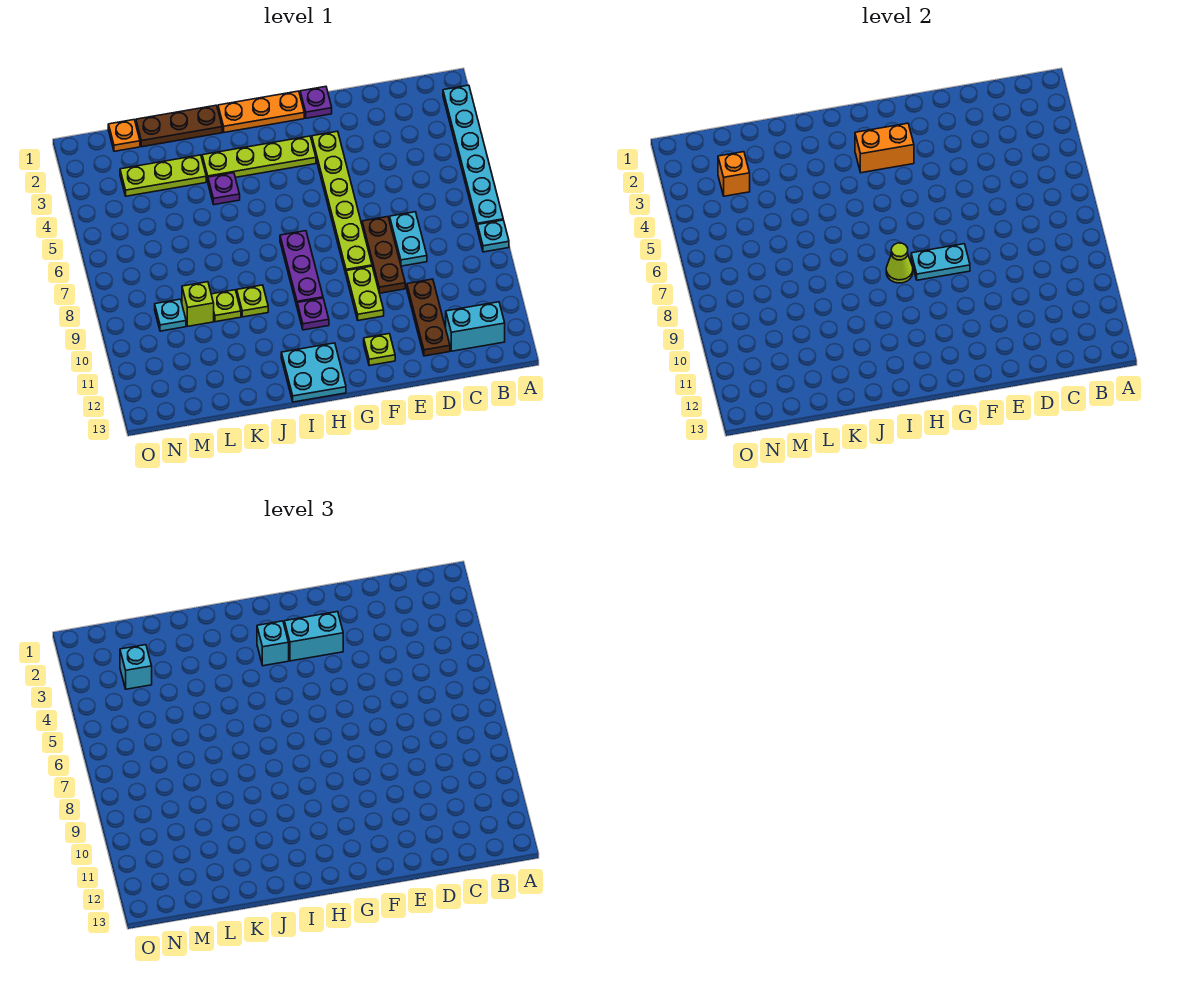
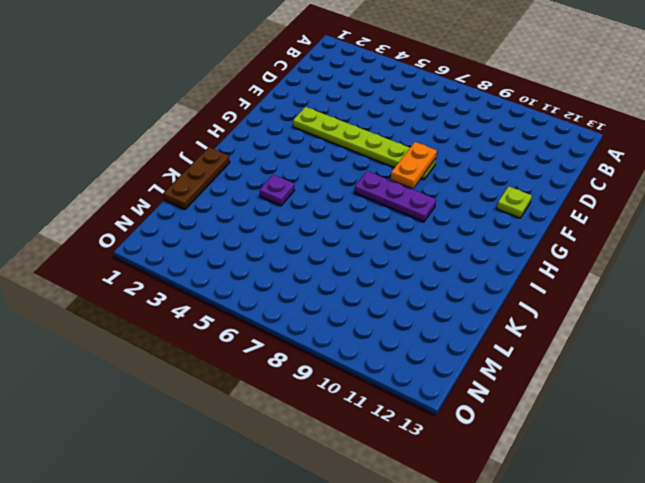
orange 1x2 plate [391,142,437,188] -> cyan 1x2 plate [911,244,970,280]
none -> cyan 1x6 plate [443,85,503,229]
none -> cyan 1x1 plate [477,220,509,252]
none -> cyan 1x2 brick [446,302,505,351]
none -> cyan 1x2 plate [390,212,427,266]

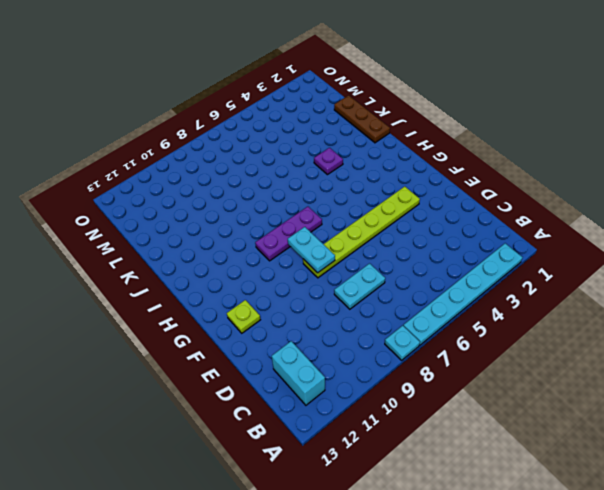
none -> brown 1x3 plate [407,279,450,356]
none -> brown 1x3 plate [362,217,405,293]
none -> purple 1x1 plate [300,87,332,118]
none -> lime 1x2 plate [346,266,384,320]

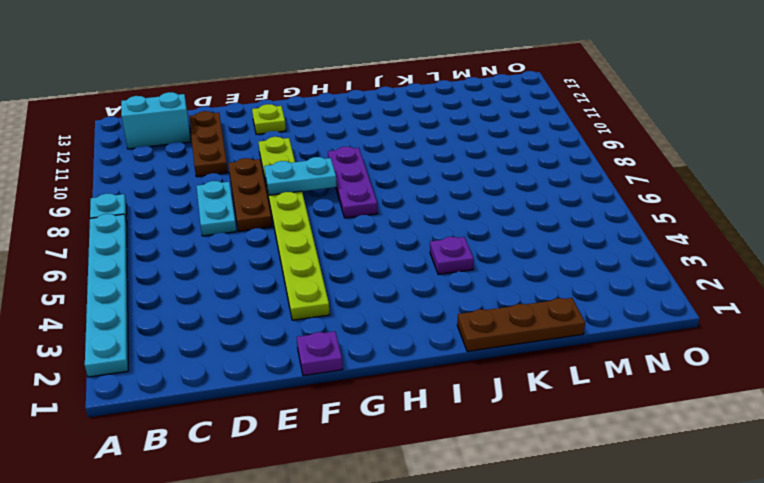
none -> orange 1x3 plate [218,91,304,132]
none -> lime 1x4 plate [202,136,316,181]
none -> purple 1x1 plate [297,298,329,330]
none -> cyan 2x2 plate [281,343,346,402]

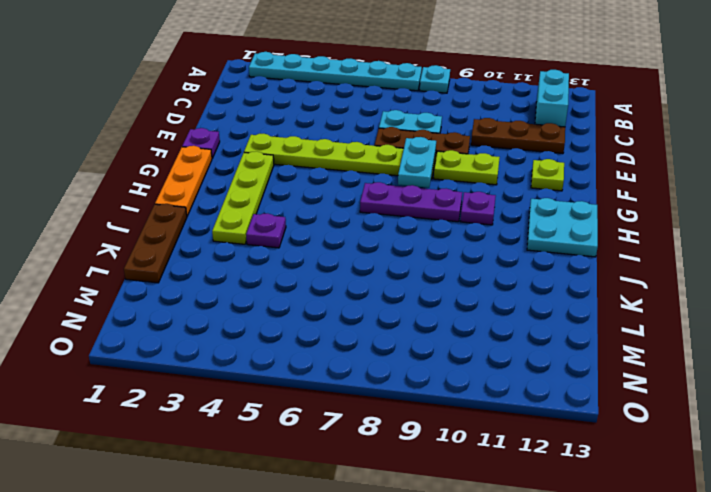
none -> lime 1x1 plate [237,285,268,317]
none -> lime 1x3 plate [120,155,206,196]
none -> lime 1x1 plate [211,290,241,322]
none -> lime 1x1 brick [182,282,214,326]

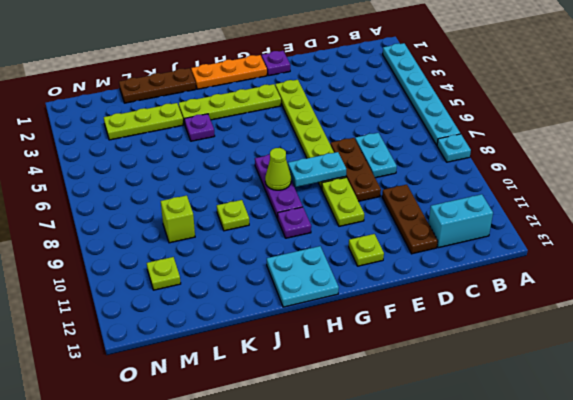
lime 1x1 plate [147,257,181,290] -> lime 1x1 plate moved to [211,290,241,322]
none -> orange 1x1 plate [108,120,140,151]
none -> cyan 1x1 plate [155,299,186,331]
none -> orange 1x2 brick [855,123,914,173]
none -> orange 1x1 brick [718,152,750,196]

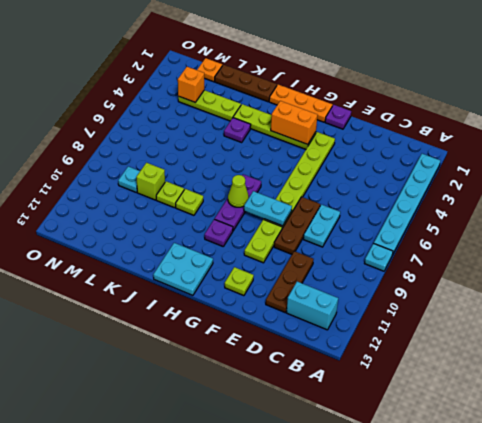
none -> cyan 1x2 brick [284,612,343,661]
none -> cyan 1x1 brick [257,621,289,666]
none -> cyan 1x1 brick [120,645,152,689]

